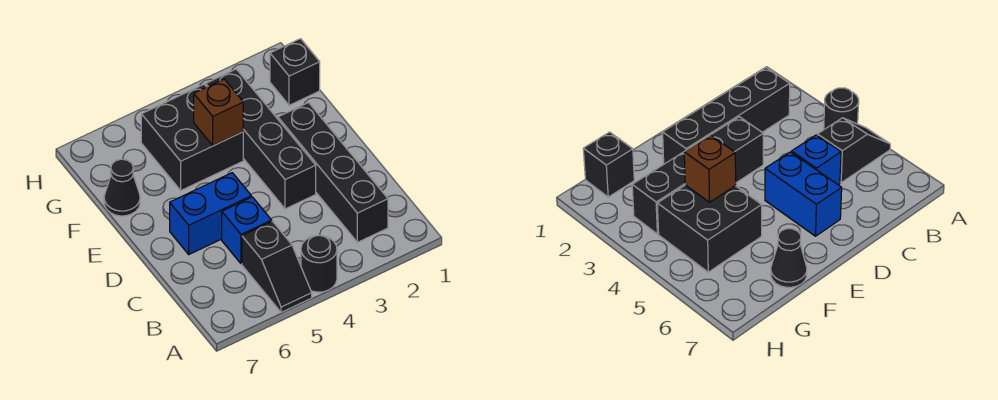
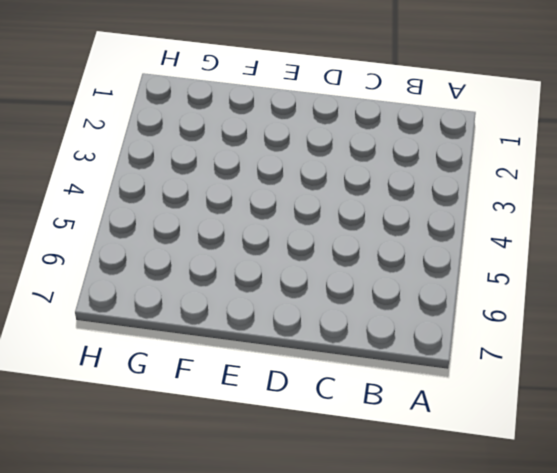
none -> black 1x1 round brick [301,235,337,292]
none -> black 1x2 slope [242,221,312,312]

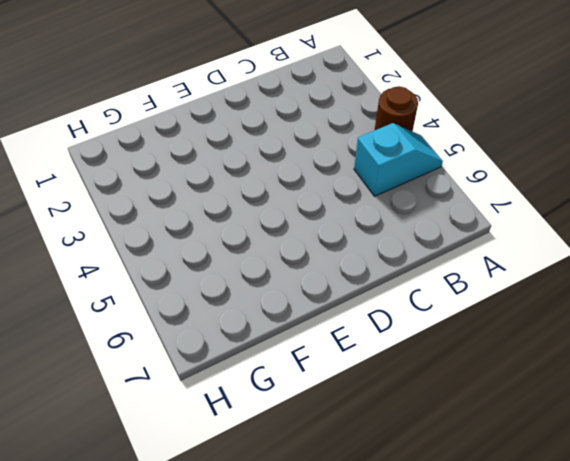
brown 1x1 round brick [375,86,418,131] -> black 1x1 round brick [301,235,337,292]
cyan 1x2 slope [354,123,443,196] -> black 1x2 slope [242,221,312,312]
none -> black 1x4 brick [278,103,388,242]
none -> blue 1x1 brick [222,197,272,264]

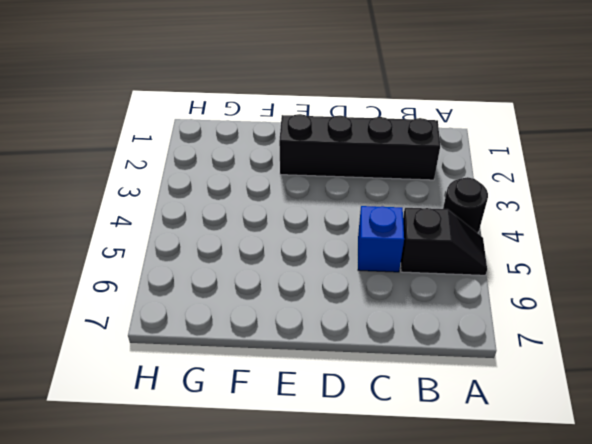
none -> black 1x4 brick [206,69,316,209]
none -> blue 1x2 brick [170,173,251,254]

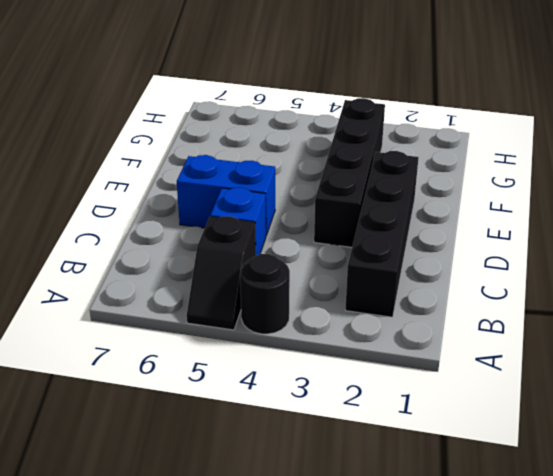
none -> black 2x2 brick [141,85,243,190]
none -> black 1x1 cone [104,159,140,216]

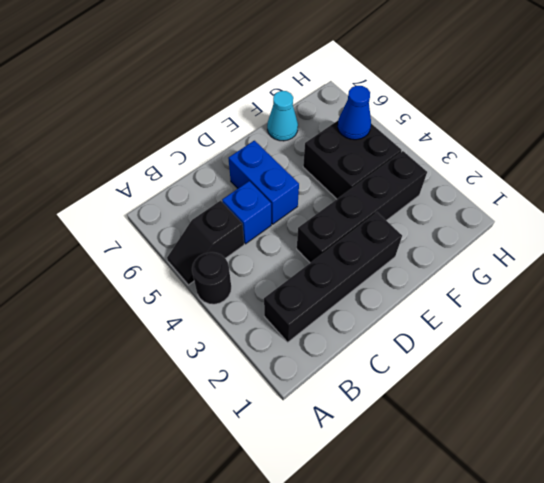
cyan 1x1 cone [267,91,298,141] -> black 1x1 cone [104,159,140,216]
blue 1x1 cone [338,86,371,140] -> none
none -> black 1x1 brick [270,39,320,105]
none -> brown 1x1 brick [194,79,243,146]

